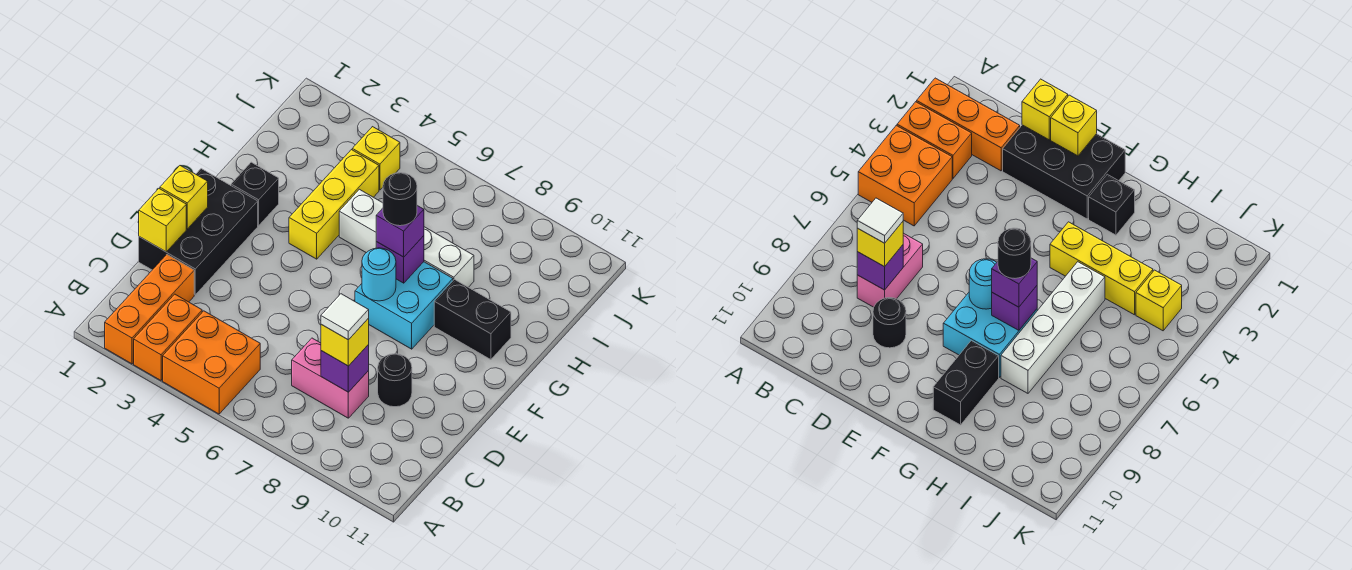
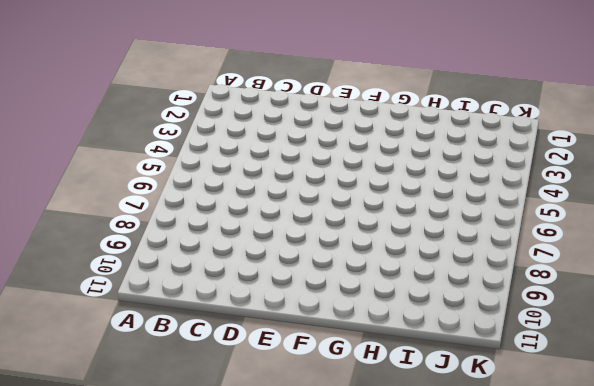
none -> orange 1x3 brick [105,255,194,364]
none -> orange 1x2 brick [134,294,202,380]
none -> orange 2x2 brick [163,311,260,414]

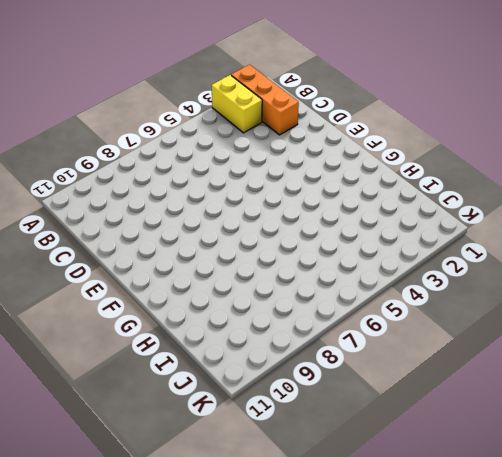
yellow 1x2 brick [211,75,262,133] -> orange 1x2 brick [134,294,202,380]
none -> orange 2x2 brick [163,311,260,414]
none -> pink 1x2 brick [292,338,369,418]
none -> black 2x3 brick [139,169,258,295]

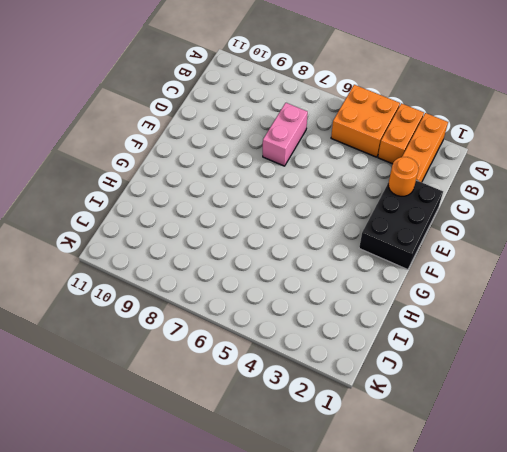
pink 1x2 brick [263,103,308,166] -> pink 1x2 brick turned to [292,338,369,418]
orange 1x1 round brick [388,157,419,196] -> none
none -> black 1x1 round brick [378,354,412,407]
none -> cyan 2x2 brick [355,262,453,349]
none -> black 1x1 brick [231,162,279,226]

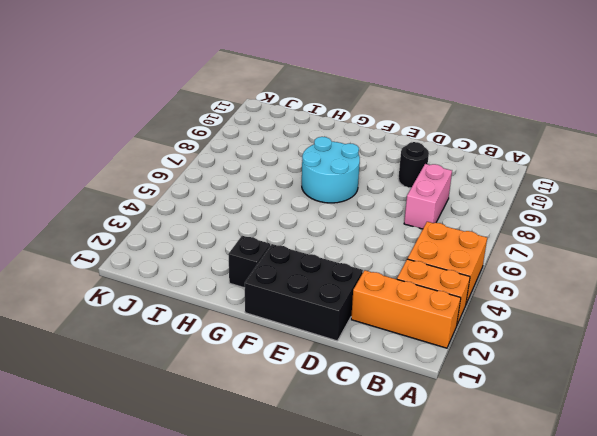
cyan 2x2 round brick [302,137,360,203] -> cyan 2x2 brick [355,262,453,349]
none -> yellow 1x3 brick [289,150,379,259]
none -> black 1x2 brick [434,279,511,360]
none -> white 1x4 brick [339,189,474,287]

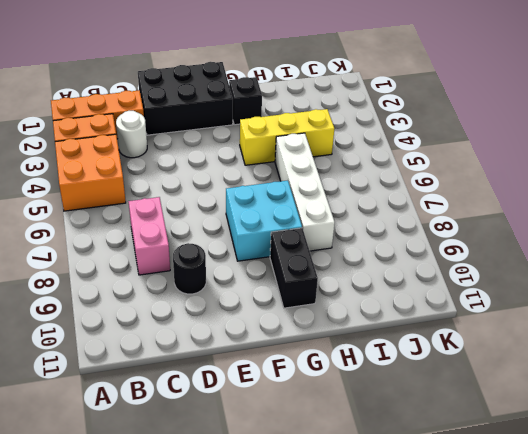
white 1x1 round brick [116,111,147,158] -> none
none -> yellow 1x1 brick [352,127,400,190]
none -> purple 1x1 brick [321,345,369,392]
none -> yellow 1x1 brick [139,189,186,252]

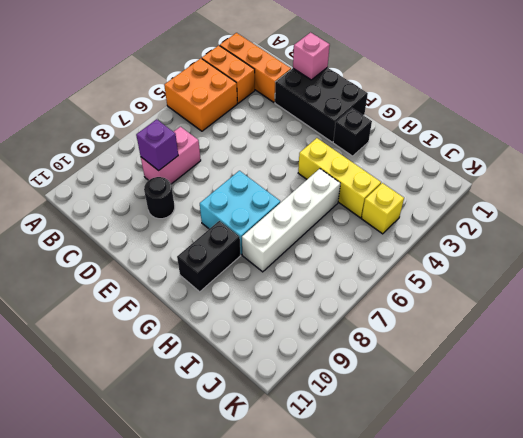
pink 1x1 brick [293,32,330,80] -> yellow 1x1 brick [139,189,186,252]
none -> yellow 1x1 brick [160,166,208,229]
none -> cyan 1x1 round brick [362,248,396,301]
none -> purple 1x1 brick [376,236,424,283]

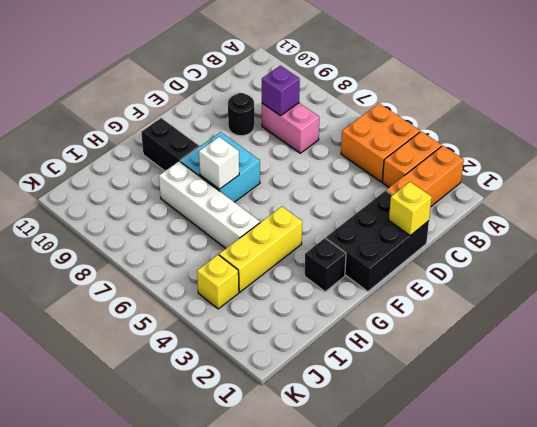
white 1x1 brick [199,137,239,189] -> purple 1x1 brick [376,236,424,283]
none -> yellow 1x1 brick [160,166,208,229]
none -> cyan 1x1 round brick [362,248,396,301]
none -> yellow 1x1 brick [321,319,369,366]

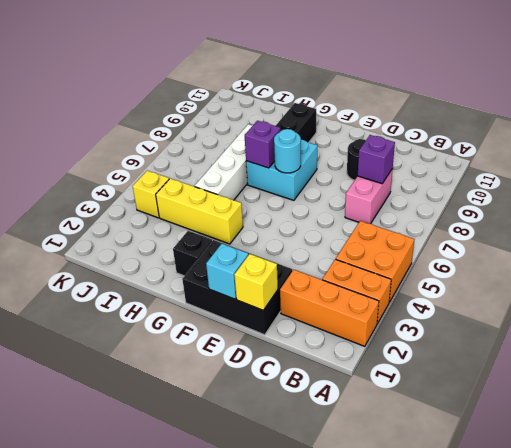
cyan 1x1 brick [206,244,248,299] -> yellow 1x1 brick [160,166,208,229]
none -> yellow 1x1 brick [321,319,369,366]
none -> purple 1x1 brick [376,206,424,257]
none -> white 1x1 tile [321,294,369,340]

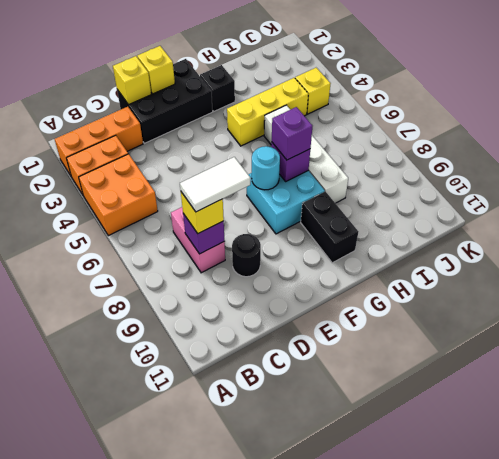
white 1x2 tile [180,157,250,212] -> white 1x1 tile [321,294,369,340]
none -> black 1x1 round brick [383,173,417,226]

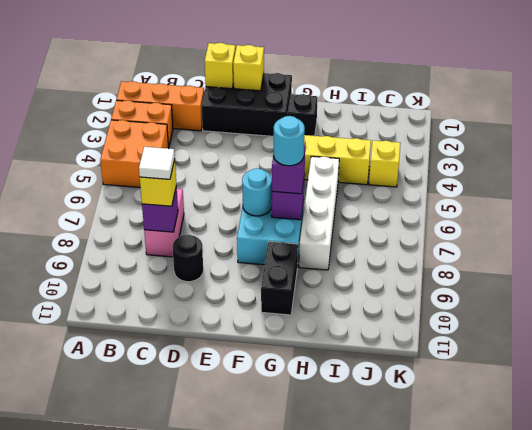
cyan 1x1 round brick [274,116,305,166] -> black 1x1 round brick [383,173,417,226]

